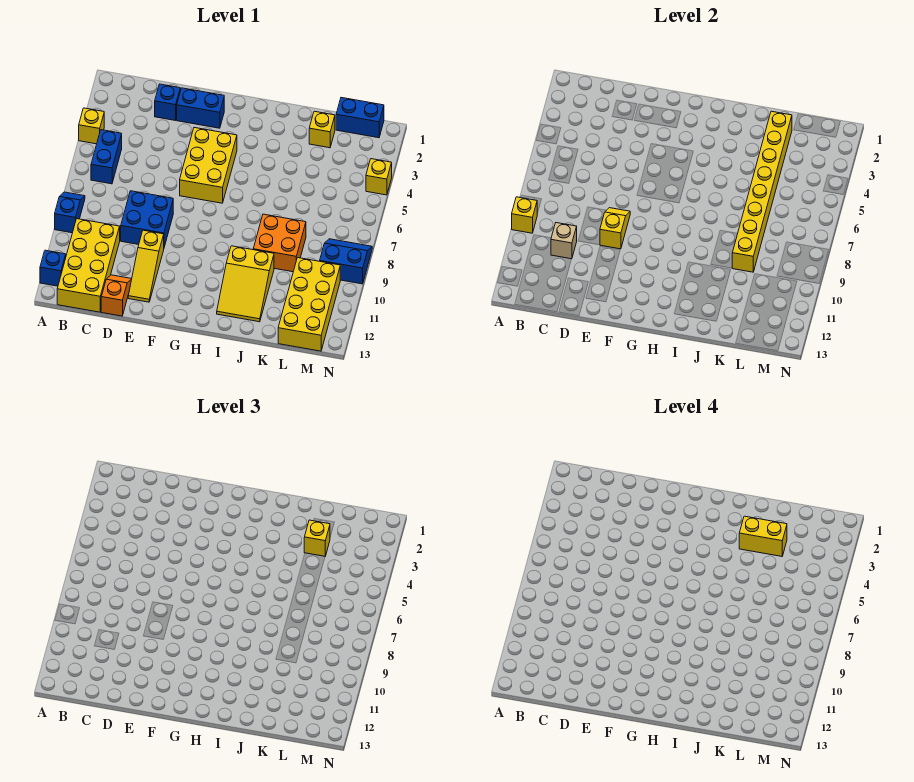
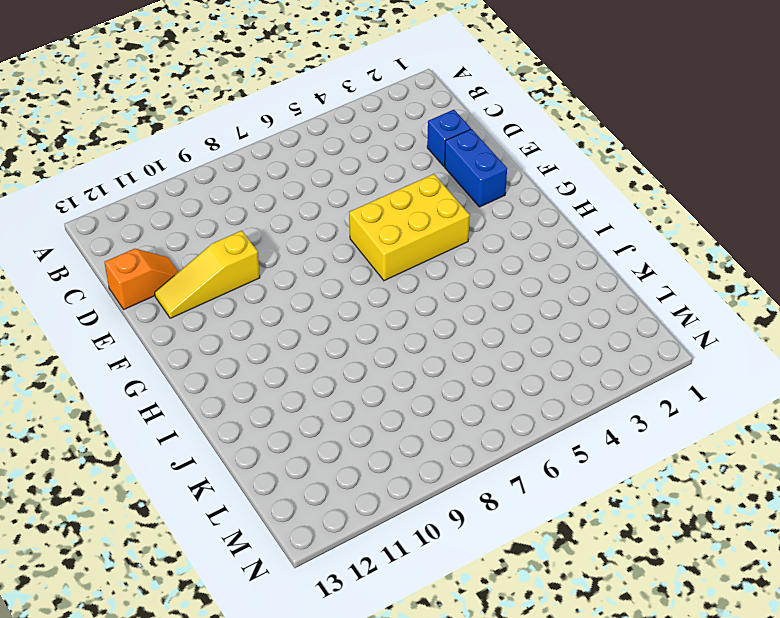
none -> yellow 1x1 brick [79,108,104,144]
none -> blue 1x2 slope [55,192,85,233]
none -> blue 1x1 brick [40,250,66,286]

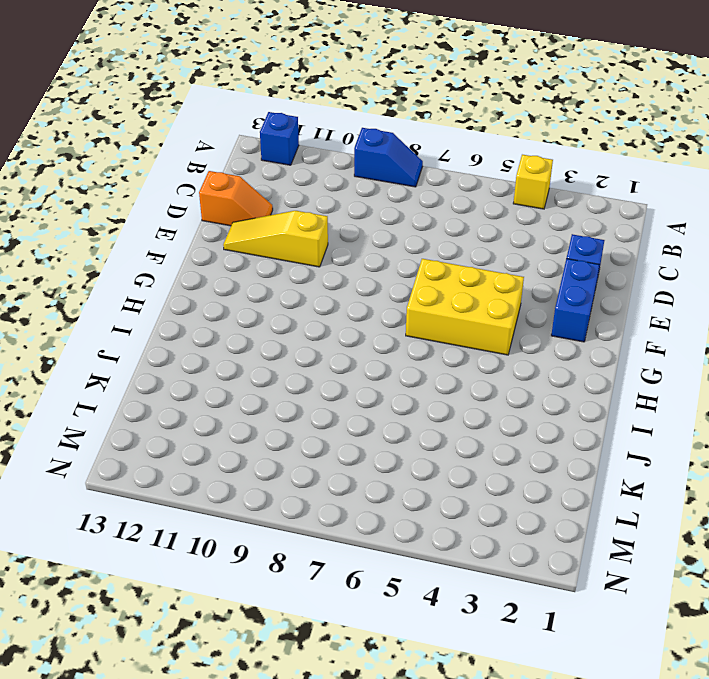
none -> blue 1x2 brick [91,130,122,184]
none -> yellow 2x4 brick [57,219,120,312]
none -> blue 2x2 brick [121,191,173,247]

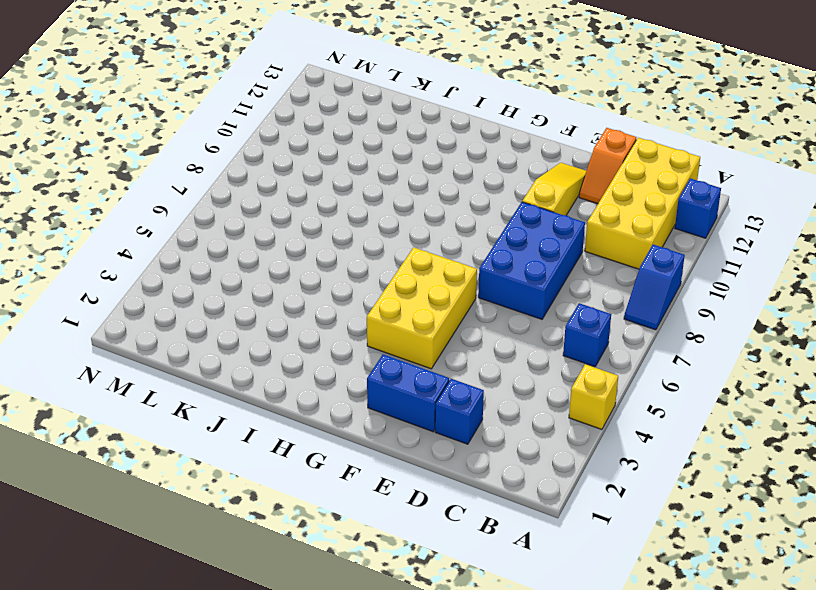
blue 1x1 brick [563,303,611,367] -> blue 1x2 brick [91,130,122,184]
blue 2x3 brick [478,202,585,319] -> blue 2x2 brick [121,191,173,247]
none -> yellow 2x3 slope [217,246,274,322]
none -> orange 2x2 brick [253,214,306,272]
none -> yellow 1x1 brick [309,111,335,148]

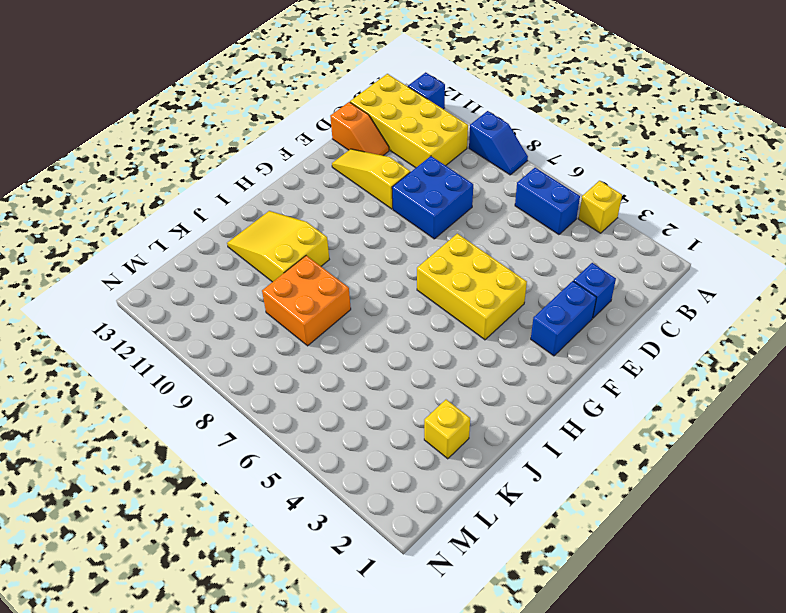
none -> blue 1x2 brick [336,98,384,138]
none -> yellow 2x4 brick [278,258,340,351]
none -> blue 2x2 slope [320,239,372,284]

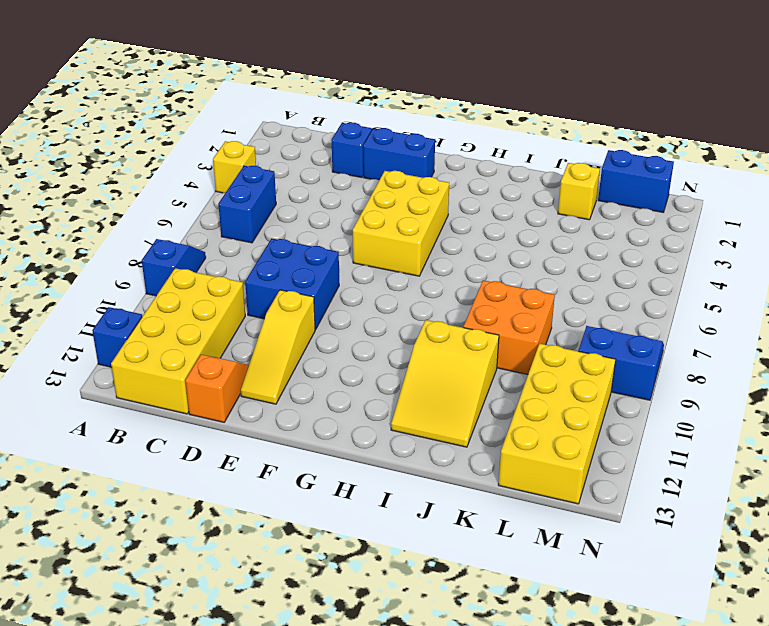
none -> yellow 1x1 brick [366,159,392,195]
none -> yellow 1x1 brick [512,197,537,233]
none -> tan 1x1 brick [551,223,577,259]

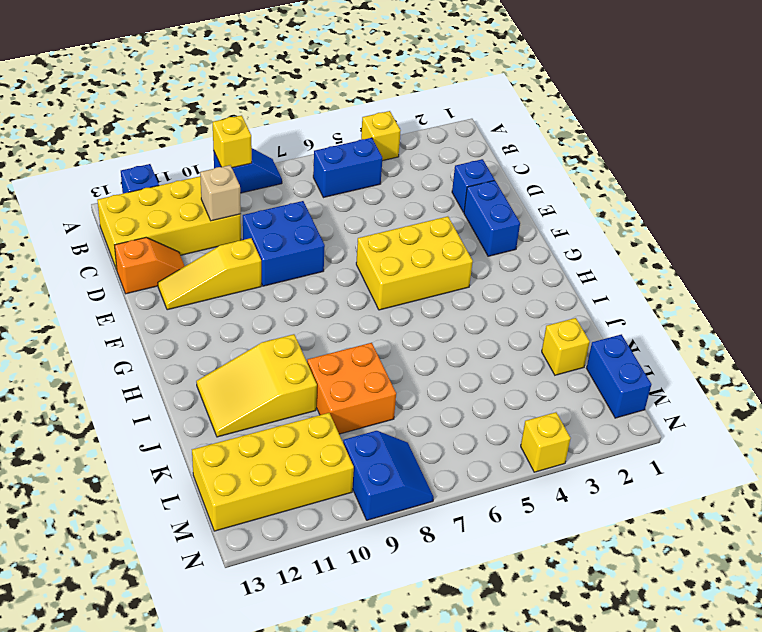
none -> yellow 1x2 slope [600,208,630,249]
none -> yellow 1x8 brick [732,111,792,272]
none -> yellow 1x1 brick [304,520,330,556]

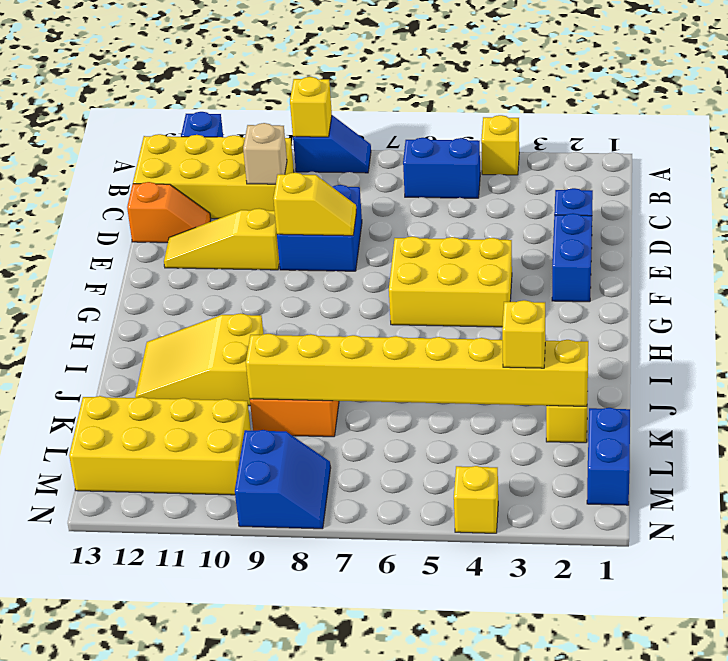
none -> yellow 1x2 brick [739,516,787,556]

